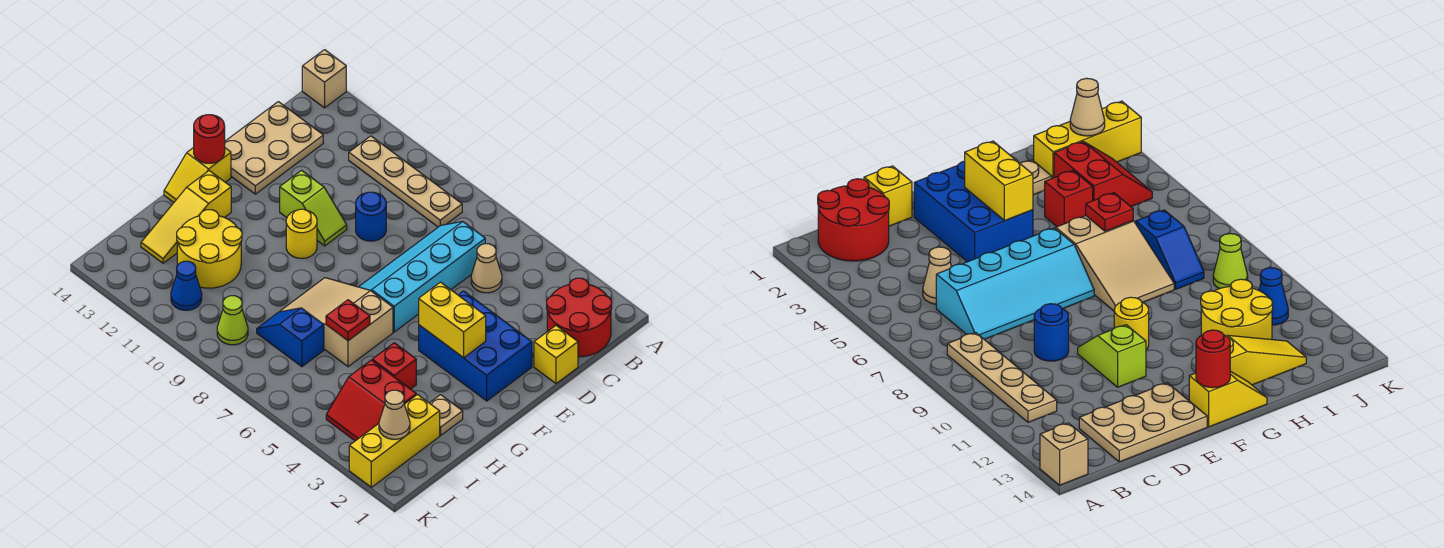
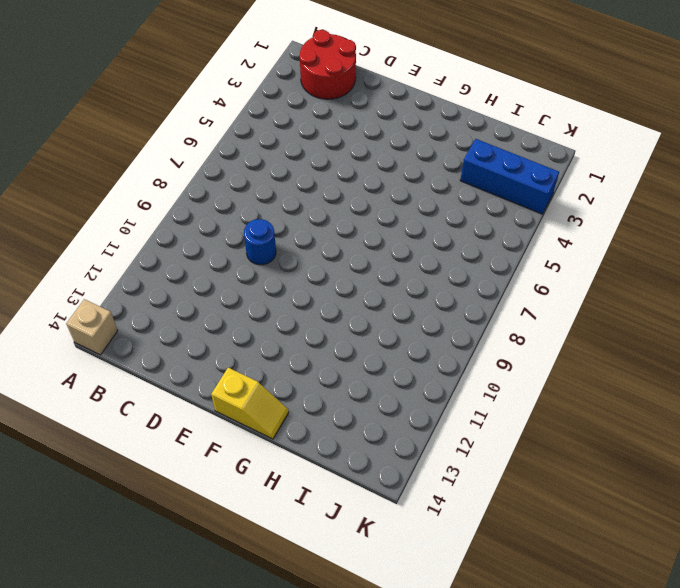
blue 1x3 brick [460,139,559,214] -> red 2x2 slope [326,360,416,441]
none -> tan 1x4 plate [349,136,462,227]
none -> tan 1x1 cone [471,244,502,293]
none -> cyan 2x4 slope [359,222,485,332]

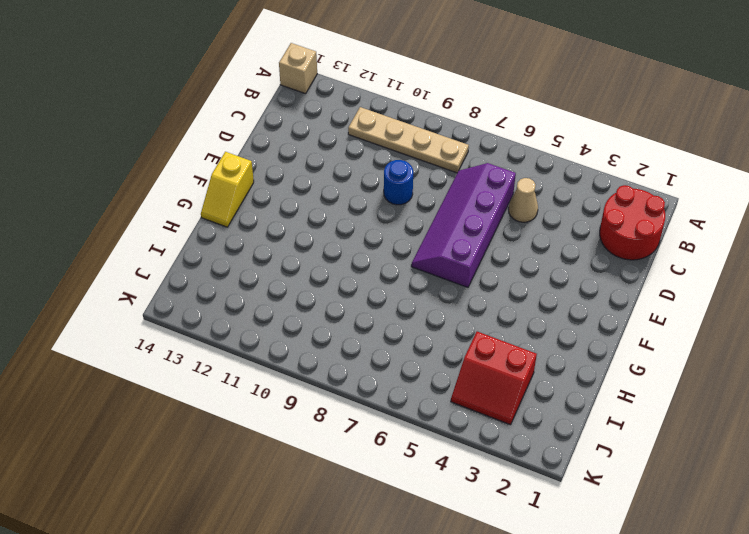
purple 2x4 slope [411,163,516,287] -> cyan 2x4 slope [359,222,485,332]
none -> tan 2x3 plate [225,102,323,194]
none -> yellow 1x1 brick [534,326,578,384]
none -> blue 2x3 brick [419,291,532,401]

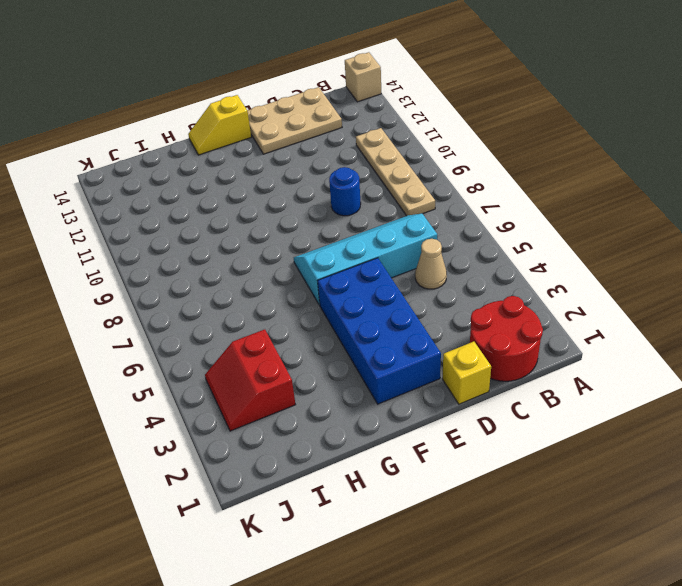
blue 2x4 brick [318,258,441,404] -> blue 2x3 brick [419,291,532,401]
none -> lime 1x2 slope [280,170,347,246]
none -> yellow 1x1 round brick [286,209,317,258]
none -> tan 2x3 slope [280,278,393,367]

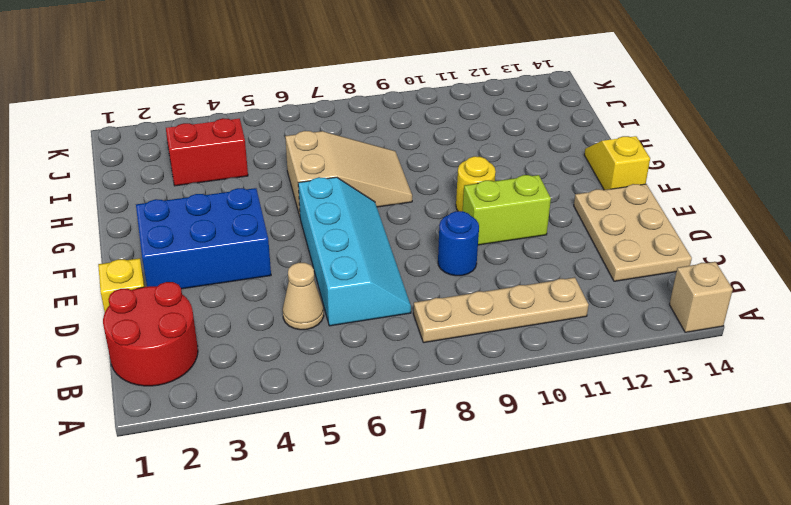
lime 1x2 brick [463,175,551,245] -> lime 1x2 slope [280,170,347,246]
none -> yellow 1x3 slope [141,171,231,263]
none -> tan 1x1 plate [430,395,463,435]
none -> red 1x1 brick [372,343,416,389]

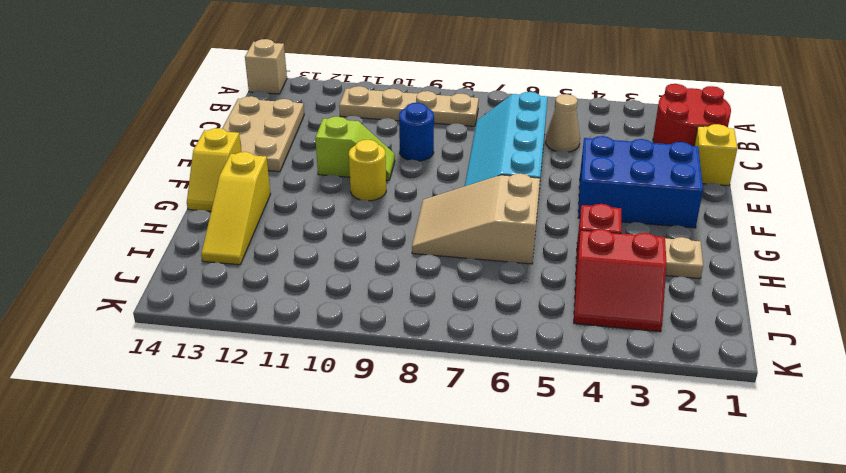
none -> yellow 2x2 round brick [177,210,242,288]
none -> yellow 1x3 brick [349,395,440,487]
none -> blue 1x2 slope [257,308,324,367]

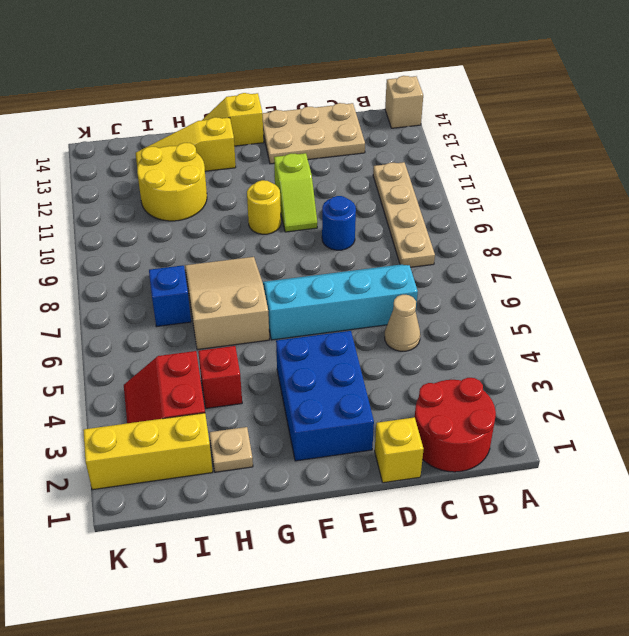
none -> lime 1x1 cone [217,296,248,345]
none -> blue 1x1 cone [171,261,202,310]
none -> yellow 1x2 brick [419,282,486,358]

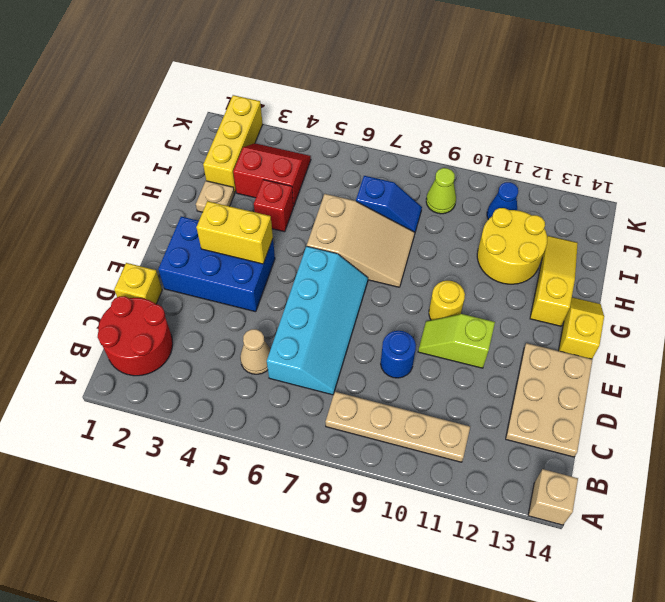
none -> red 1x1 round brick [194,115,225,163]
none -> red 1x1 plate [326,300,370,341]
none -> tan 1x1 cone [379,390,410,439]

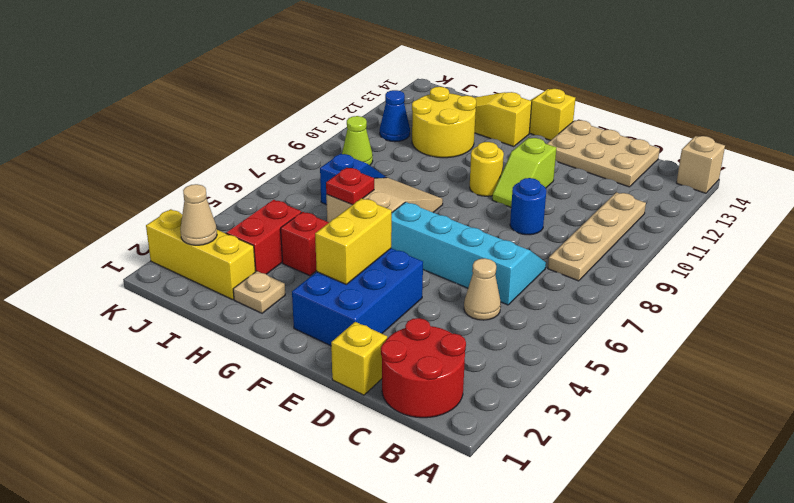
none -> red 1x1 round brick [194,115,225,163]

